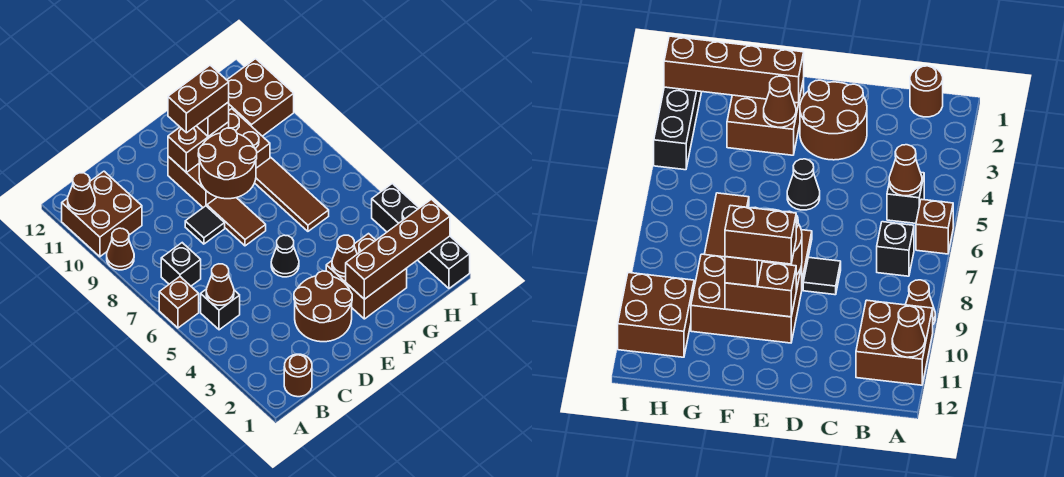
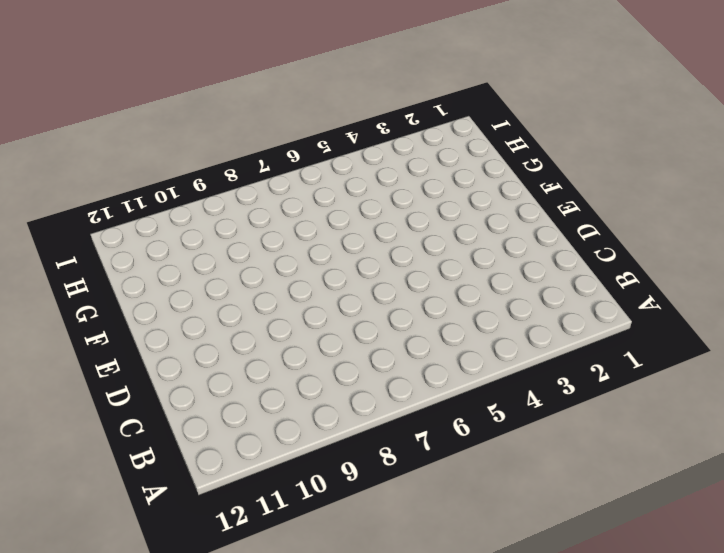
none -> brown 1x1 brick [159,277,199,328]
none -> brown 1x1 cone [107,228,134,270]
none -> brown 2x2 brick [62,171,142,257]

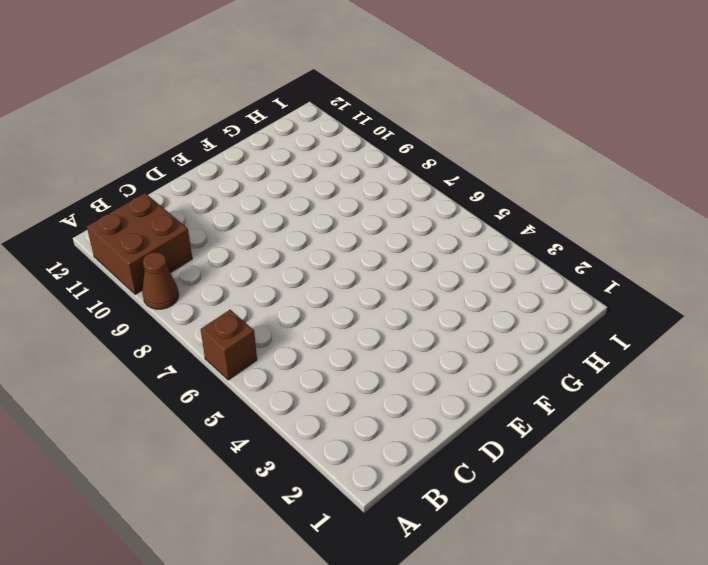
none -> brown 1x1 round brick [284,354,312,397]
none -> black 1x1 brick [201,289,240,330]
none -> black 1x1 brick [161,243,201,286]

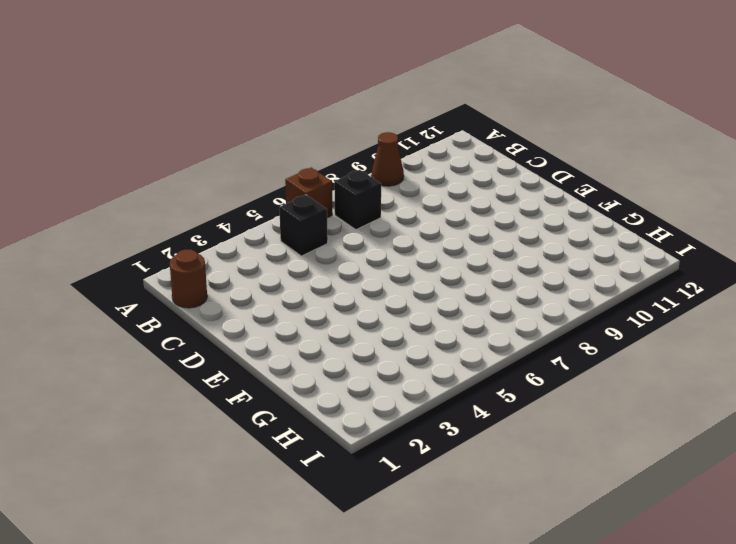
none -> brown 2x2 brick [62,171,142,257]
none -> brown 2x2 round brick [294,271,352,342]
none -> black 1x1 tile [185,206,225,244]

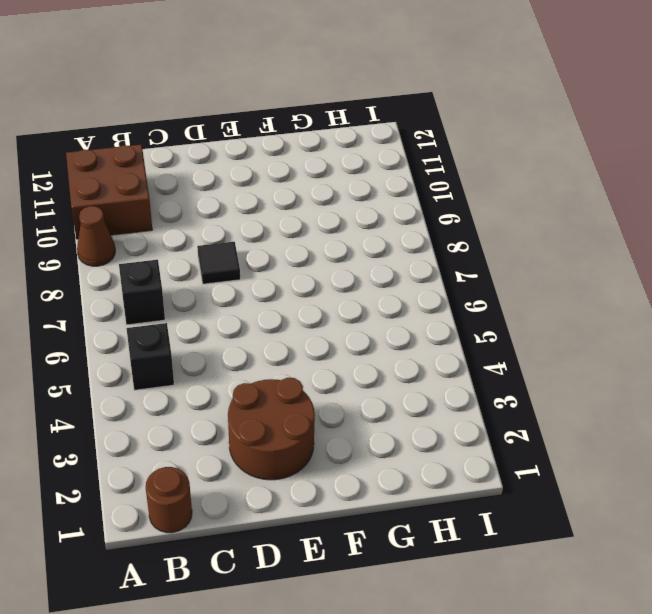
none -> brown 1x1 brick [159,277,199,328]
none -> black 1x1 cone [271,235,299,277]
none -> brown 1x2 tile [207,197,266,246]

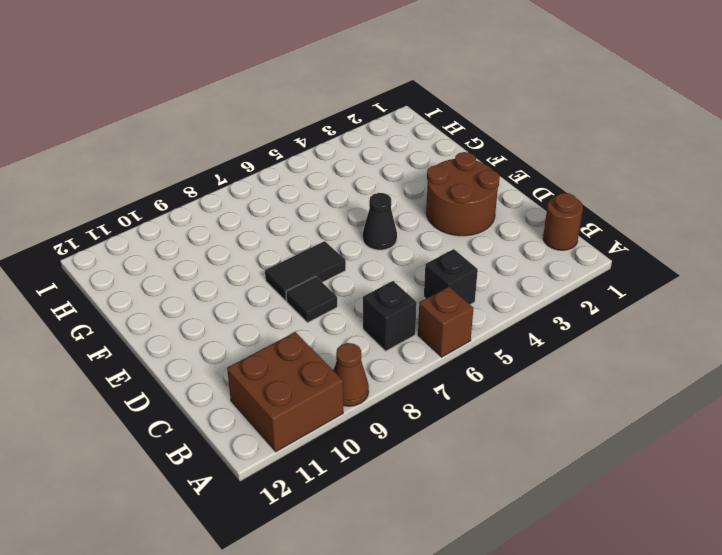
black 1x2 tile [265,241,346,301] -> brown 1x2 tile [207,197,266,246]
none -> brown 2x3 brick [168,109,270,207]
none -> brown 2x2 brick [326,234,407,319]
none -> brown 1x3 tile [255,158,329,231]

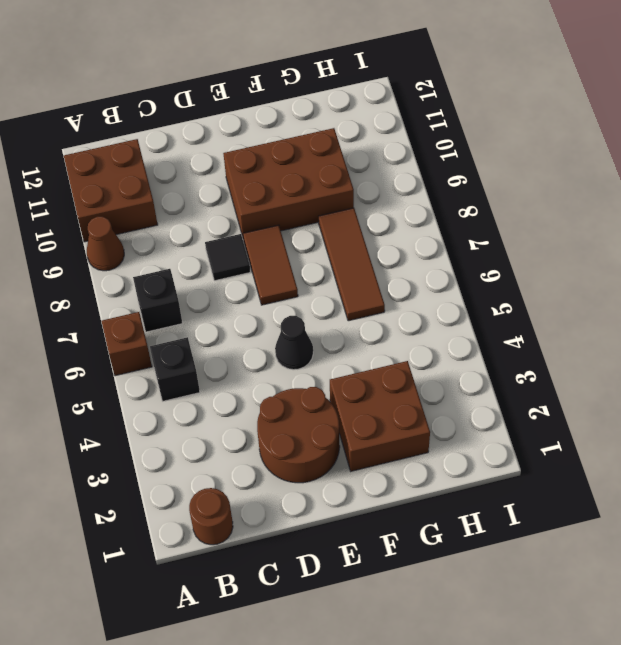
none -> brown 2x2 brick [227,59,294,136]
none -> black 1x4 brick [372,184,470,288]
none -> brown 1x1 cone [68,173,95,214]

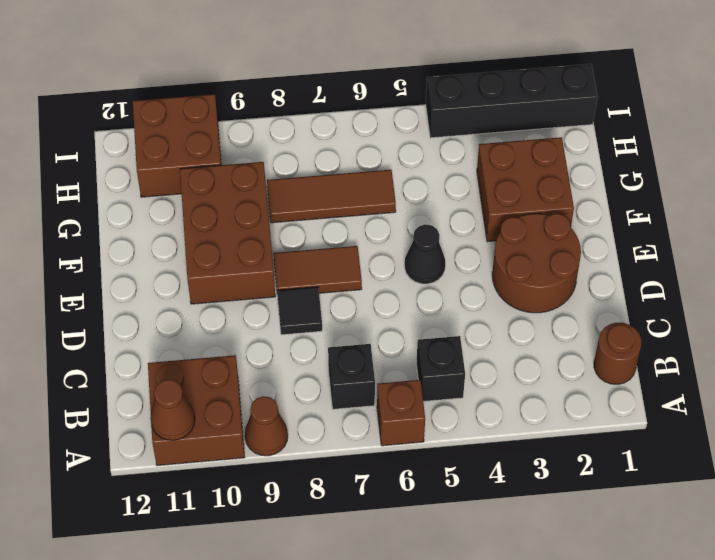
none -> brown 1x1 cone [206,264,234,305]
none -> brown 2x2 round brick [198,128,257,199]
none -> brown 1x2 brick [168,122,229,172]

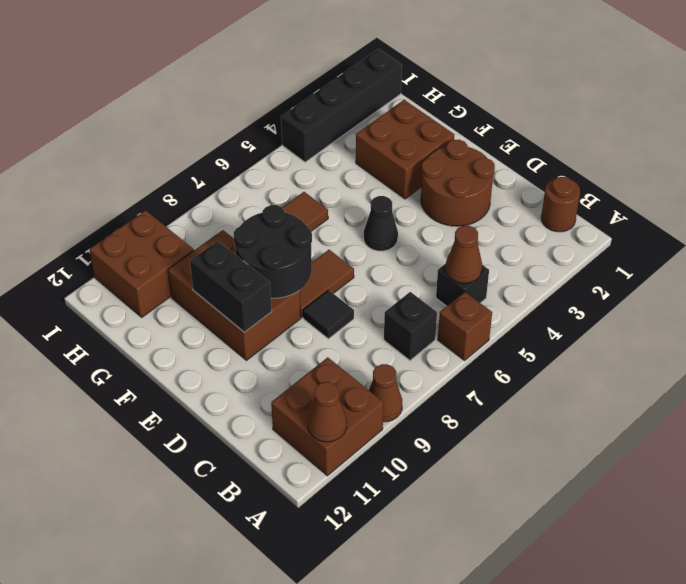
black 2x2 round brick [234,205,312,298] -> brown 2x2 round brick [198,128,257,199]
black 1x2 brick [190,241,272,332] -> brown 1x2 brick [168,122,229,172]
none -> brown 1x4 brick [346,199,450,299]
none -> brown 1x1 cone [332,235,357,277]
none -> brown 1x1 brick [197,102,229,137]

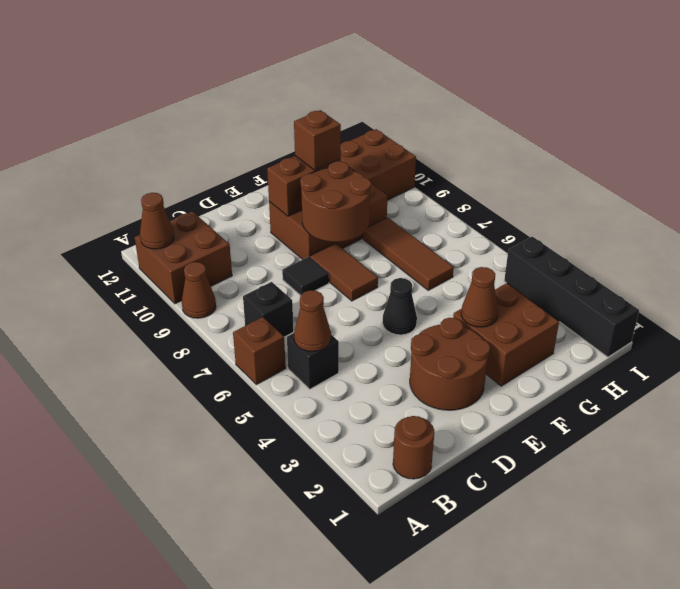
none -> brown 1x4 brick [346,199,450,299]
none -> brown 1x2 brick [168,65,229,133]

